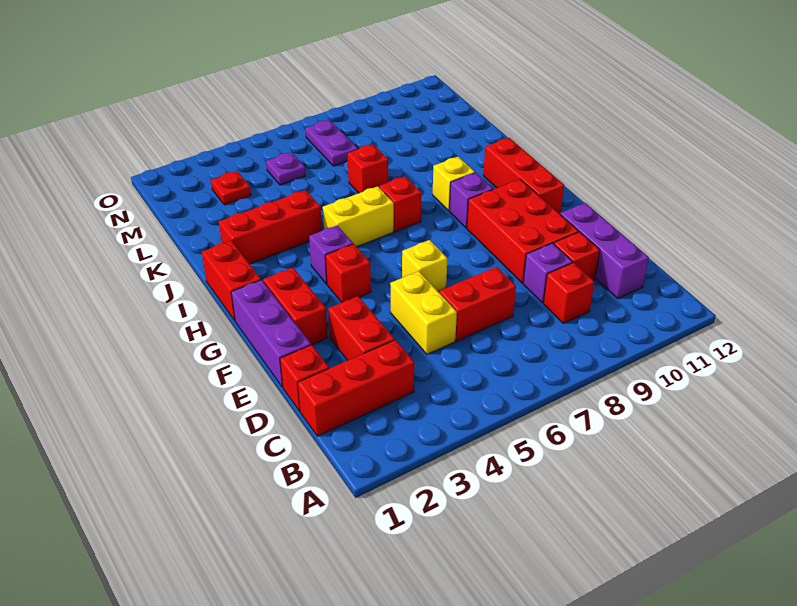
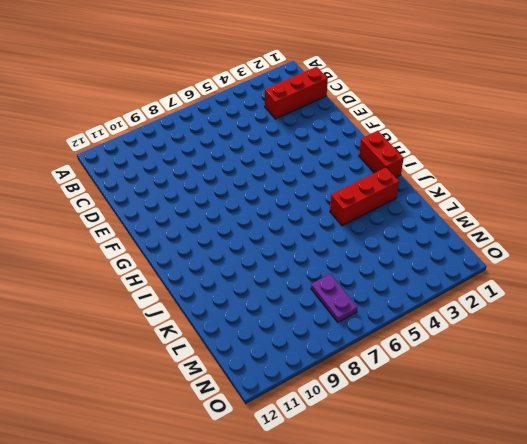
none -> red 1x1 brick [543,262,594,323]
none -> purple 1x3 brick [560,203,649,298]
none -> red 1x1 brick [280,345,329,411]

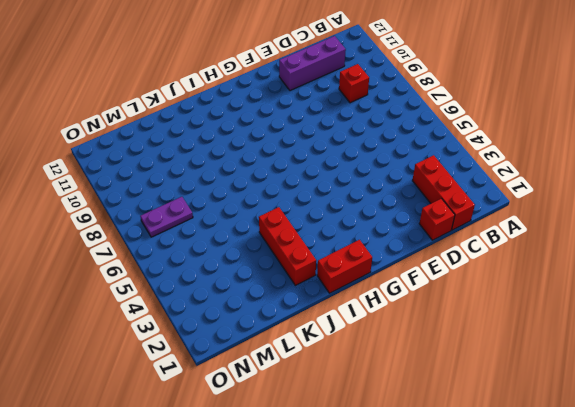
none -> red 1x2 brick [328,296,395,360]
none -> yellow 1x2 brick [390,271,457,354]
none -> red 1x2 brick [439,267,516,341]

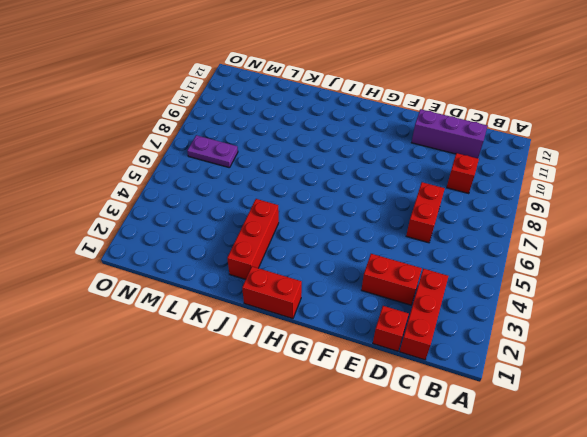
none -> yellow 1x2 brick [390,271,457,354]
none -> purple 1x1 brick [523,243,573,303]
none -> red 1x1 brick [554,232,600,280]

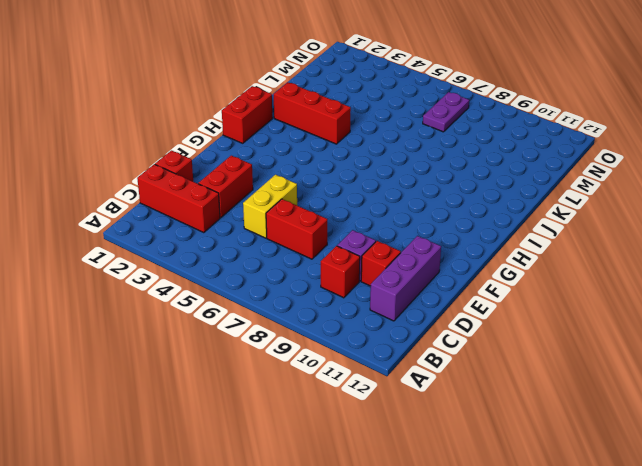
none -> purple 1x3 brick [231,280,311,387]
none -> red 2x3 brick [467,179,579,283]
none -> red 1x2 brick [263,268,328,345]

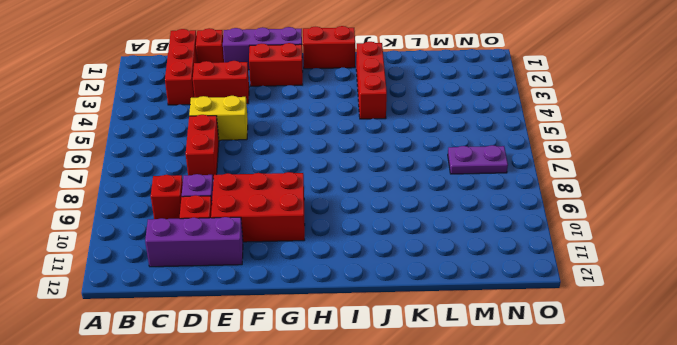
none -> yellow 1x1 brick [402,240,447,291]
none -> red 1x1 brick [325,244,371,302]
none -> red 1x3 brick [483,138,564,214]

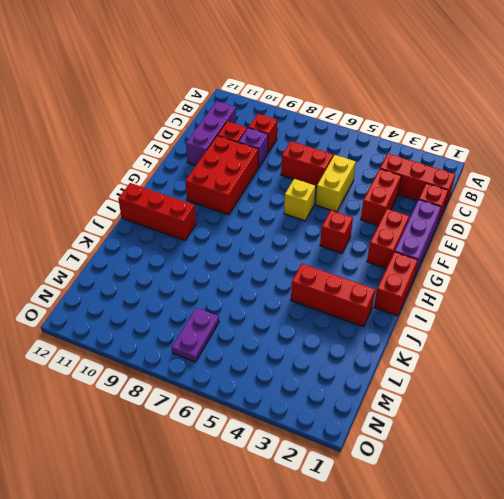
red 1x3 brick [118,183,196,240] -> red 1x3 brick turned to [483,138,564,214]
none -> purple 1x1 brick [309,226,353,284]
none -> purple 1x1 brick [449,173,493,228]
none -> yellow 1x2 brick [323,186,394,247]

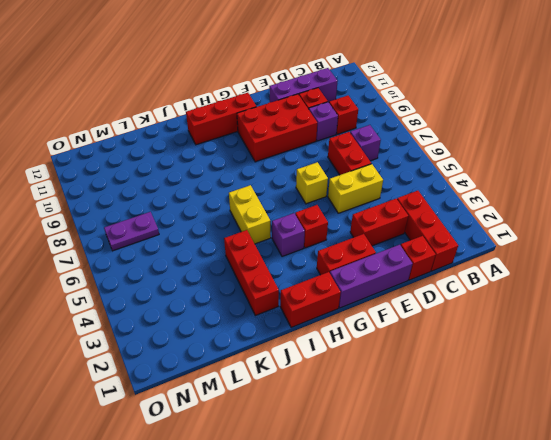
purple 1x1 brick [350,125,381,161] -> purple 1x1 brick moved to [449,173,493,228]
none -> red 1x1 brick [379,176,421,232]
none -> yellow 1x1 brick [433,157,475,211]
none -> red 1x1 brick [348,144,388,193]

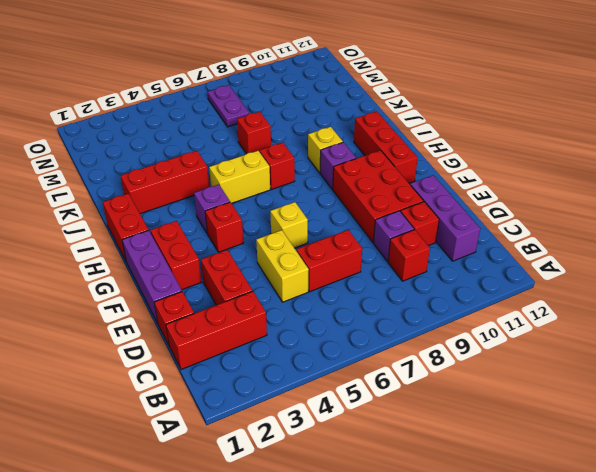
none -> red 1x1 plate [211,171,251,205]
none -> purple 1x1 plate [266,152,306,185]

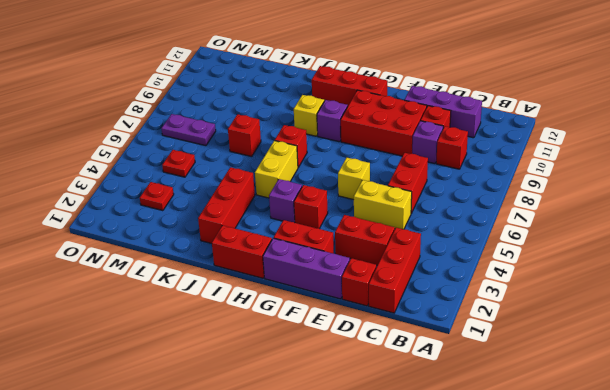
red 1x1 plate [162,150,195,177] -> purple 1x1 plate [266,152,306,185]

